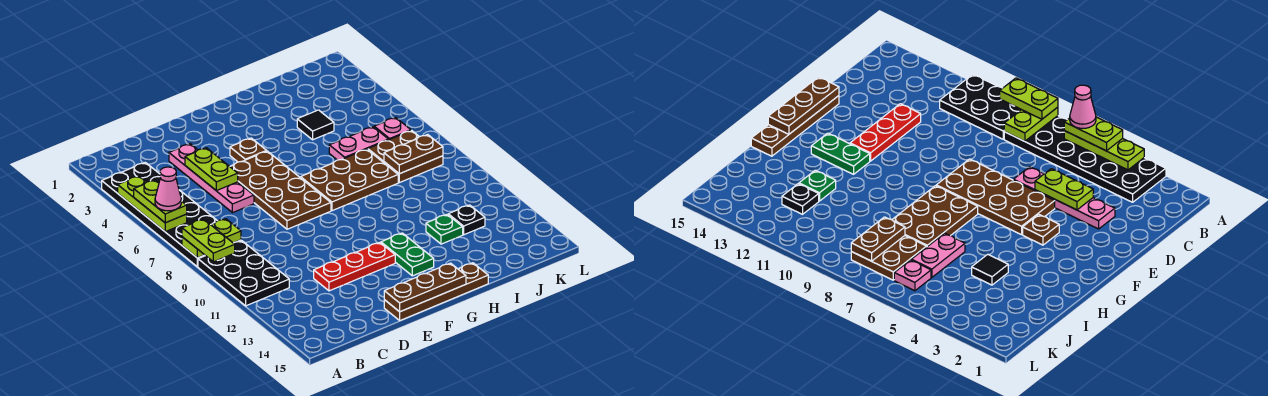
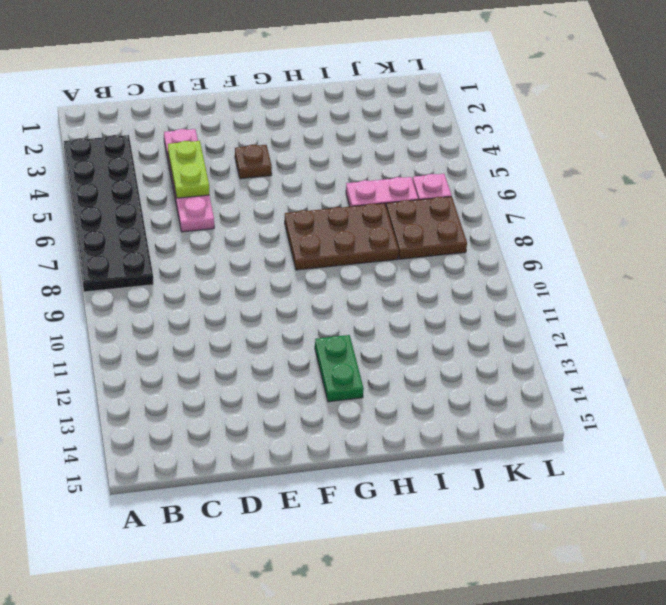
none -> black 2x3 plate [198,241,289,306]
none -> red 1x3 plate [314,242,395,291]
none -> brown 2x4 plate [230,151,331,229]

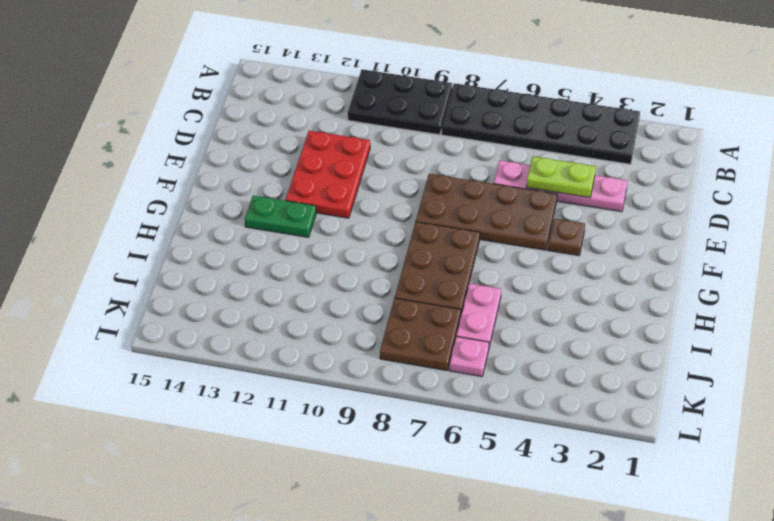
red 2x3 plate [286,131,370,218] -> red 1x3 plate [314,242,395,291]
none -> brown 1x4 plate [384,263,488,320]
none -> black 1x1 tile [297,110,334,140]
none -> green 1x1 plate [426,214,463,244]

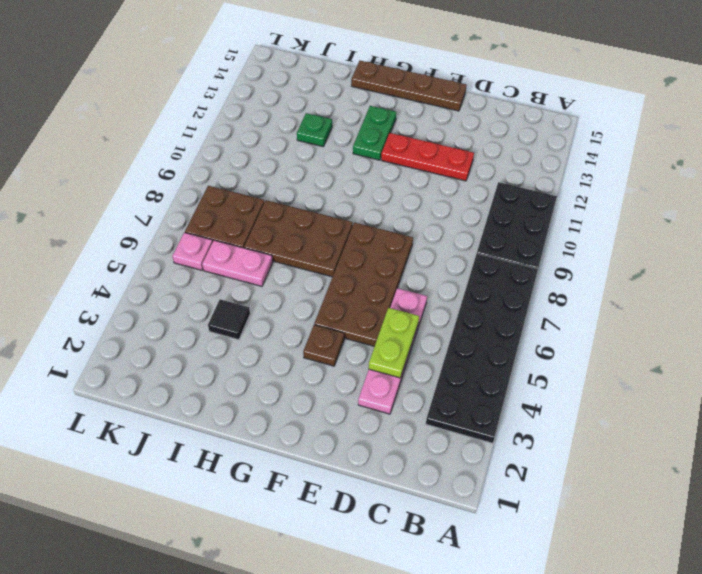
none -> black 1x1 plate [448,205,485,235]
none -> lime 1x3 plate [118,176,187,232]
none -> lime 1x2 plate [182,219,241,258]

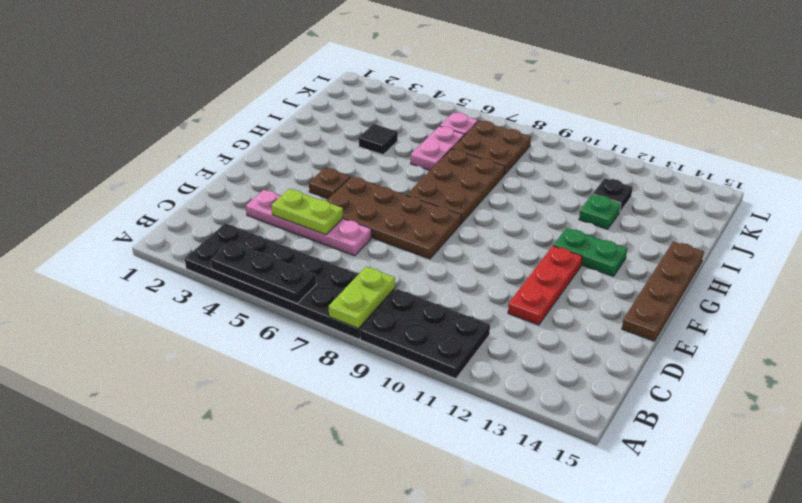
black 1x3 plate [211,241,316,304] -> lime 1x3 plate [118,176,187,232]
none -> brown 1x3 plate [384,263,466,312]
none -> brown 1x2 plate [384,135,443,174]
none -> lime 1x2 plate [134,180,187,223]

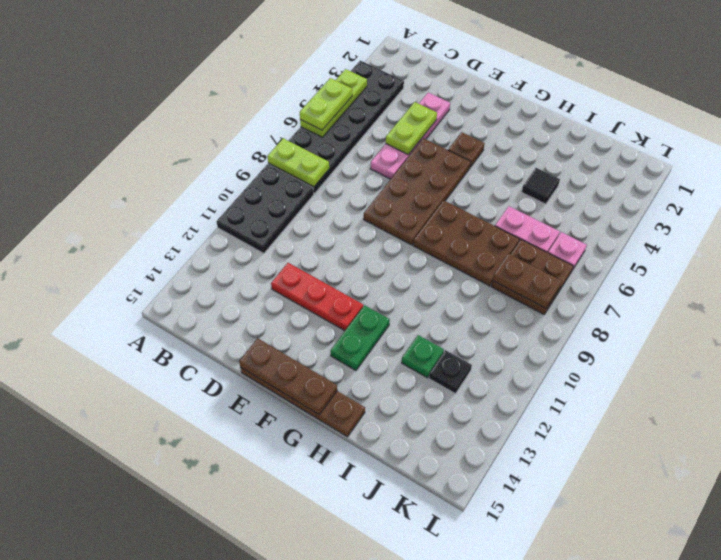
none -> lime 1x2 plate [182,219,235,262]
none -> pink 1x1 cone [155,167,181,211]

